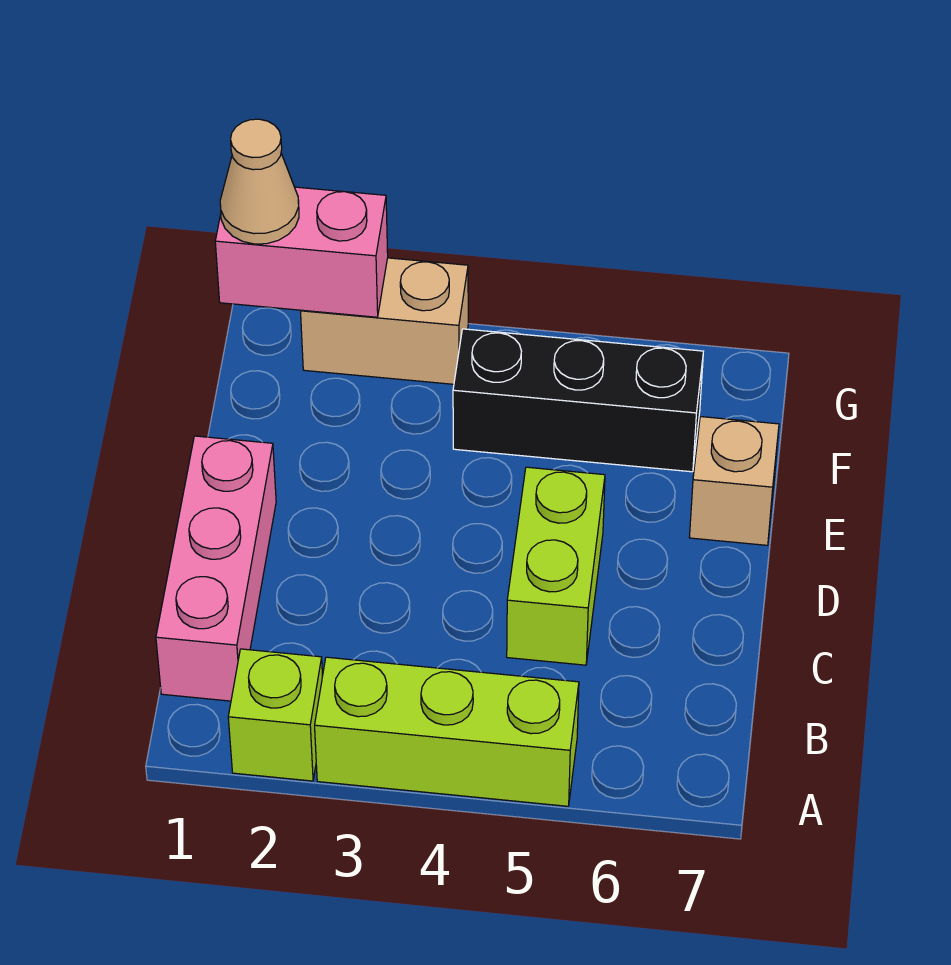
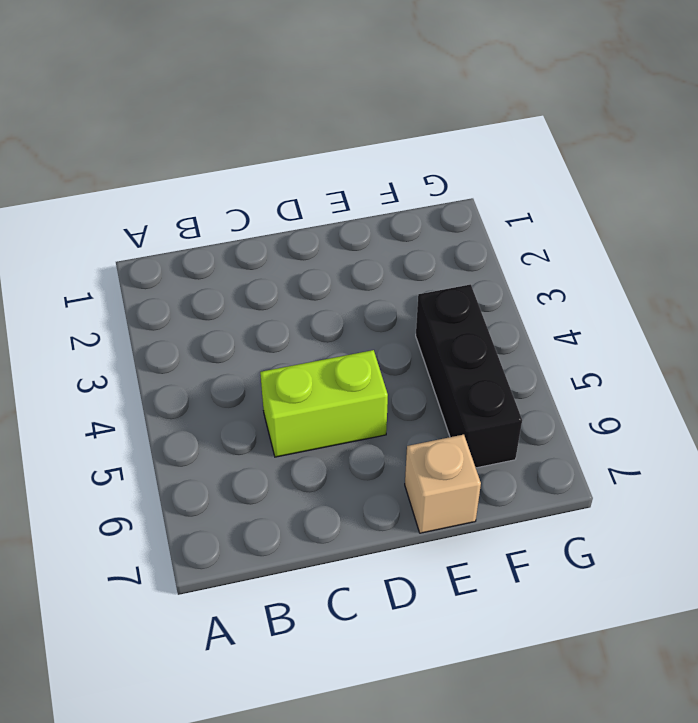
none -> lime 1x1 brick [228,649,323,781]
none -> lime 1x3 brick [315,657,579,806]

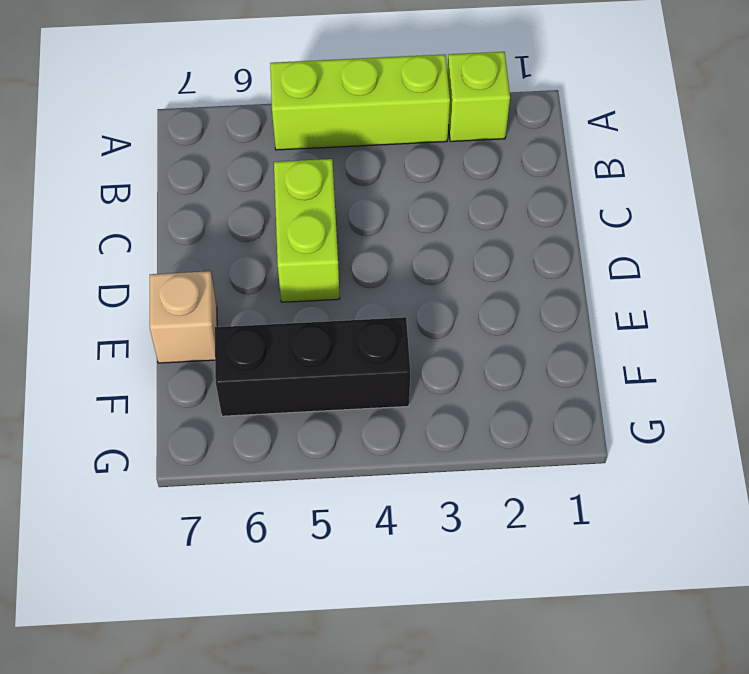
none -> pink 1x3 brick [156,436,276,701]
none -> tan 1x2 brick [301,258,468,384]

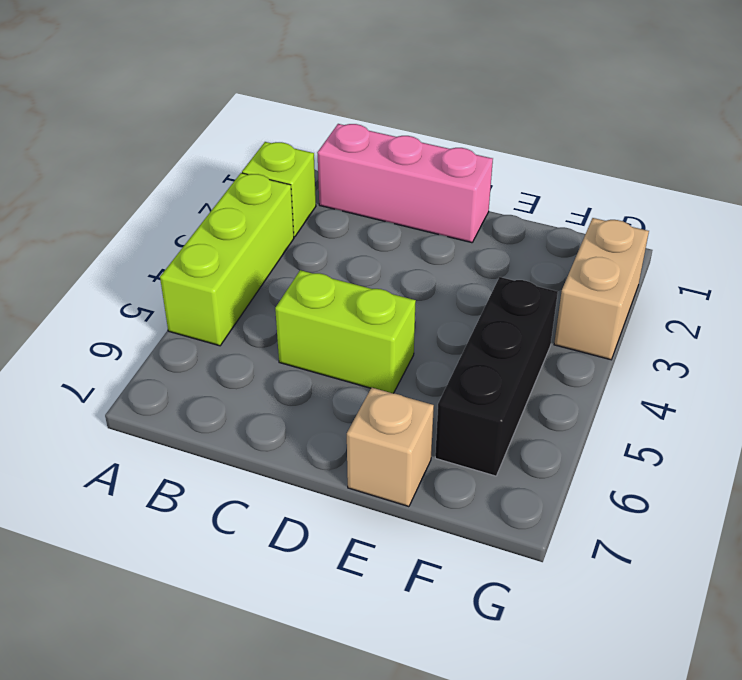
none -> pink 1x2 brick [215,187,388,317]
none -> tan 1x1 cone [220,119,299,244]

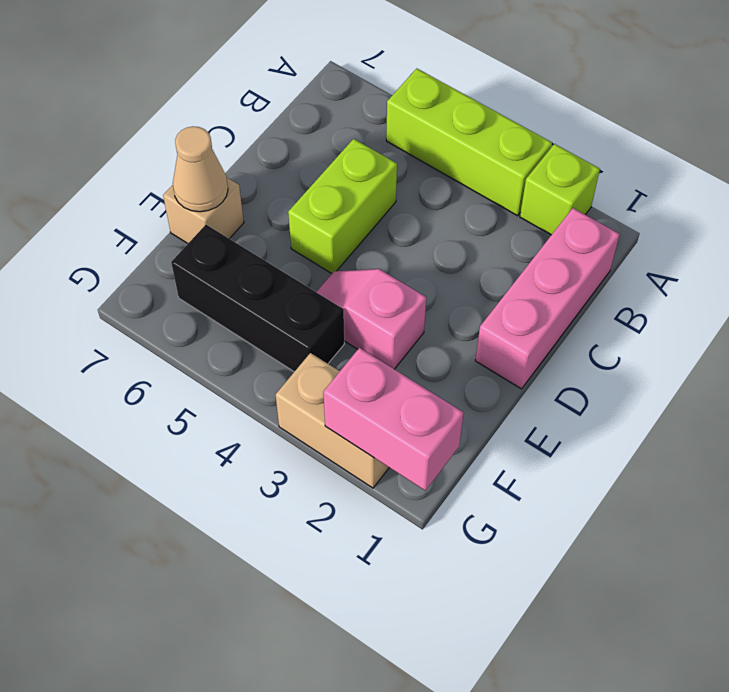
pink 1x2 slope [317,269,426,369] -> none
tan 1x1 cone [173,126,228,212] -> tan 1x1 cone moved to [220,119,299,244]

